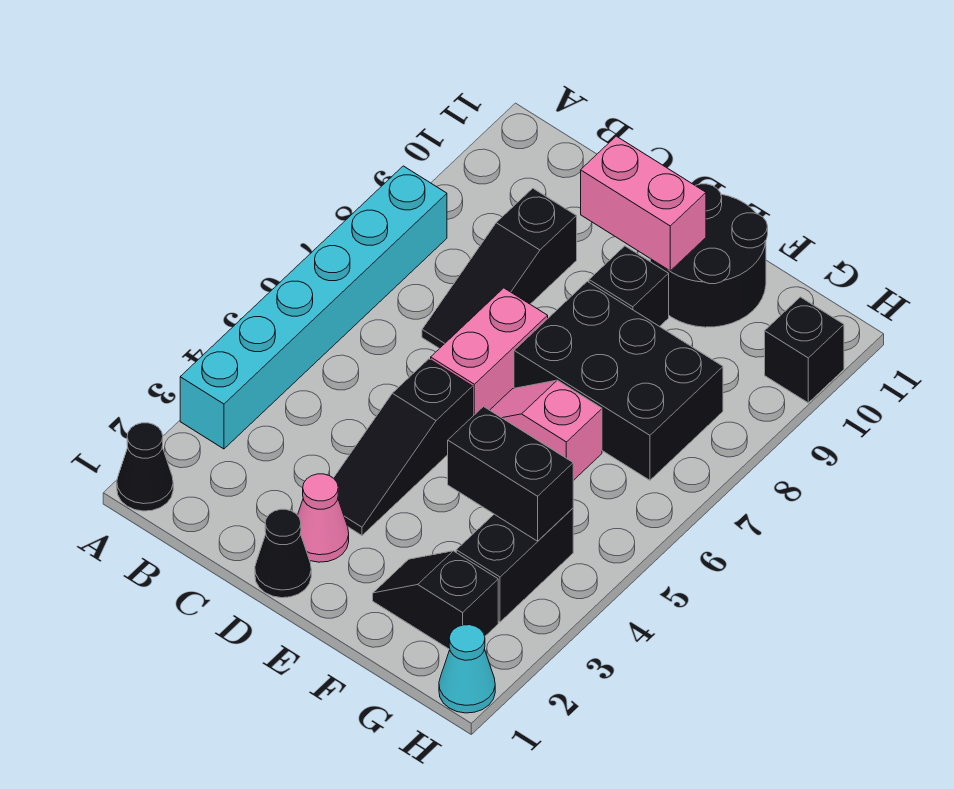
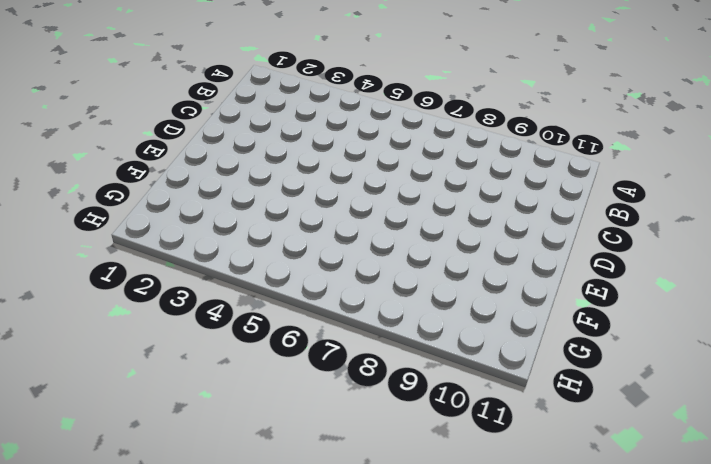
none -> black 1x1 cone [117,423,173,511]
none -> cyan 1x6 brick [180,166,447,449]
none -> black 1x3 slope [422,188,577,349]

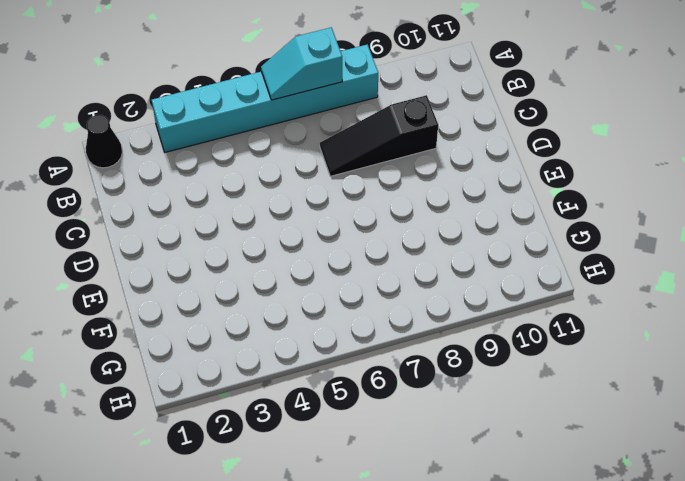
cyan 1x2 slope [261,28,342,100] -> none
none -> black 1x1 cone [255,509,311,598]
none -> pink 1x1 cone [298,474,349,562]
none -> black 1x3 slope [334,359,473,535]

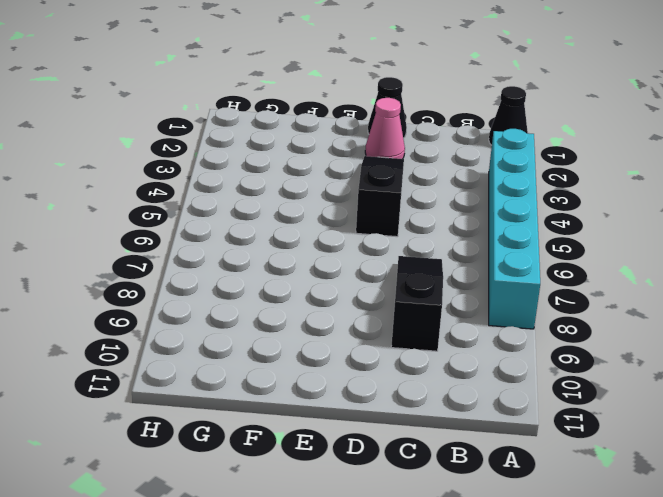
none -> pink 1x2 brick [431,288,548,416]
none -> pink 1x2 slope [490,380,602,480]
none -> black 2x3 brick [514,281,723,480]

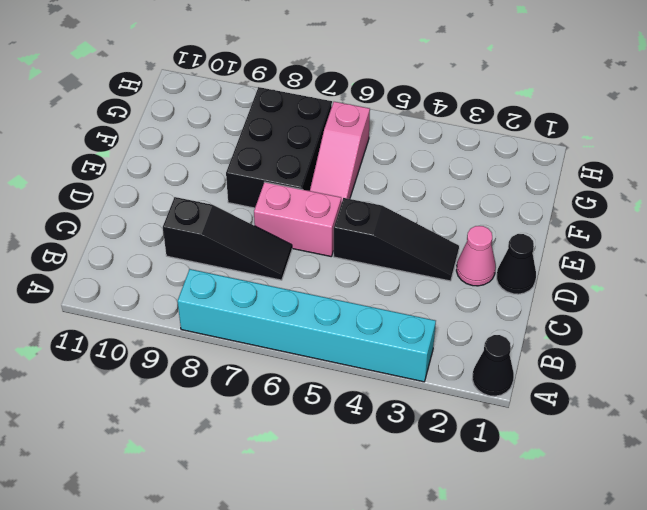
pink 1x3 slope [310,102,370,203] -> pink 1x2 slope [490,380,602,480]
none -> black 1x1 brick [589,246,669,327]
none -> black 2x2 round brick [650,184,768,327]
none -> black 1x2 slope [373,551,498,649]

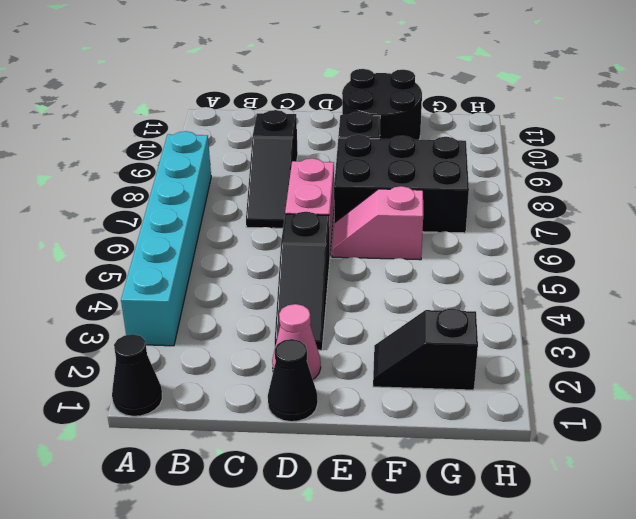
none -> black 1x2 brick [456,508,573,622]
none -> cyan 1x1 cone [439,625,495,713]
none -> black 1x1 brick [765,297,844,403]

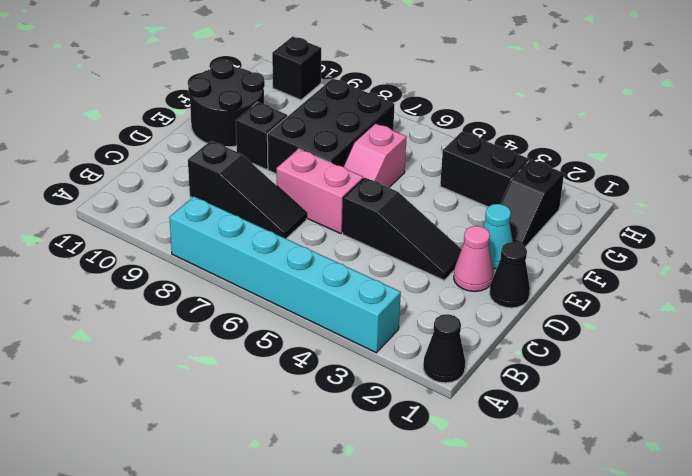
cyan 1x1 cone [483,204,513,269] -> cyan 1x1 cone moved to [439,625,495,713]
none -> pink 1x2 brick [581,136,706,271]
none -> black 1x2 brick [448,407,573,541]

